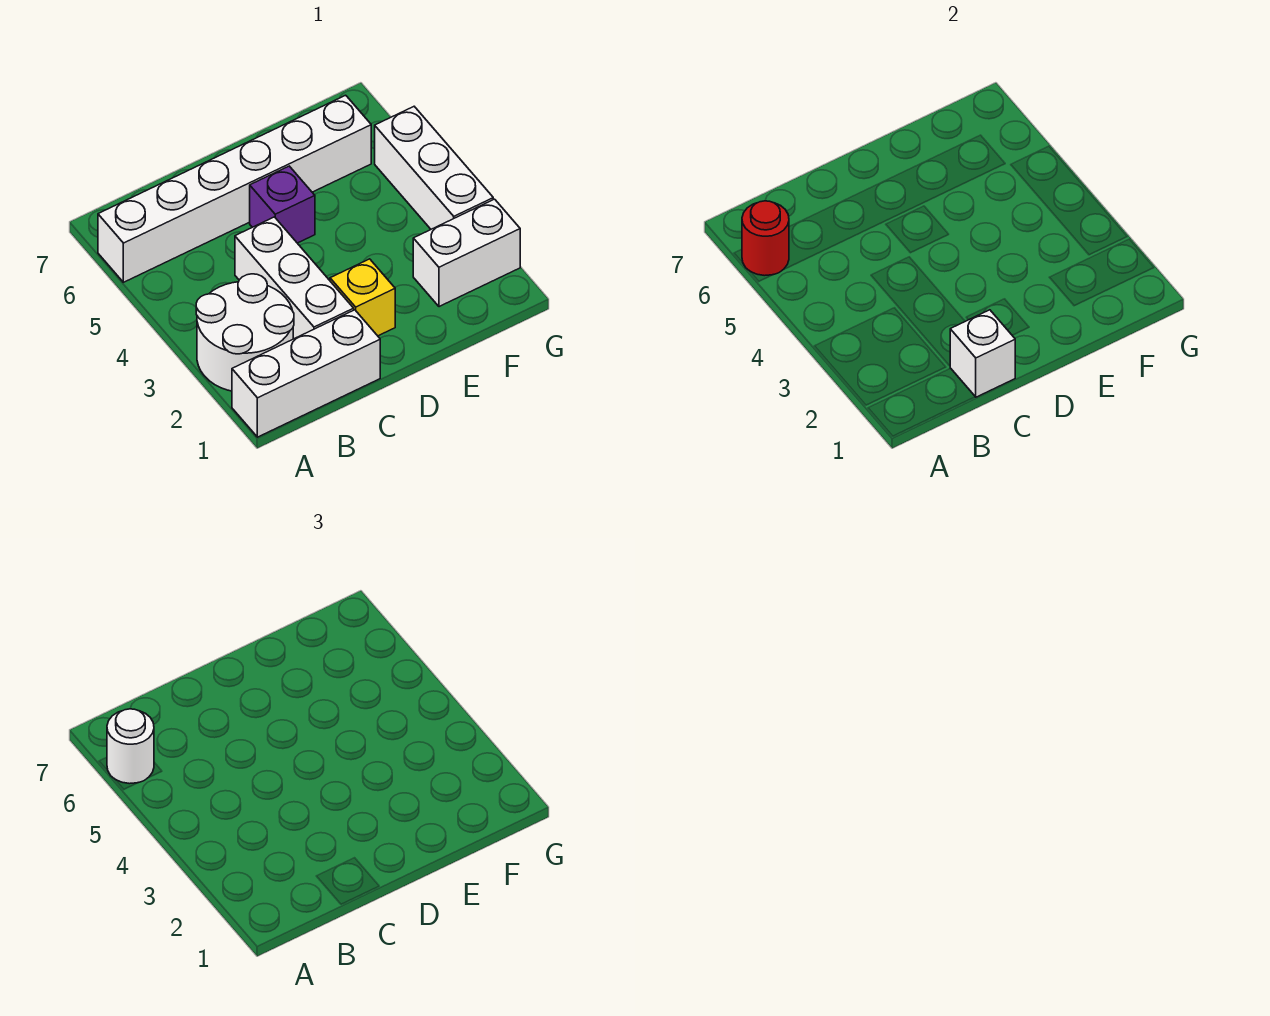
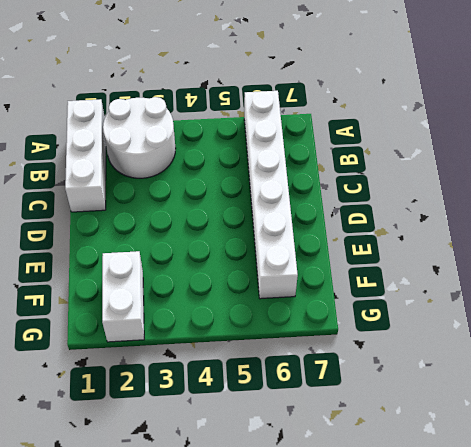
none -> white 1x3 brick [235,217,354,339]
none -> yellow 1x1 brick [330,259,395,336]

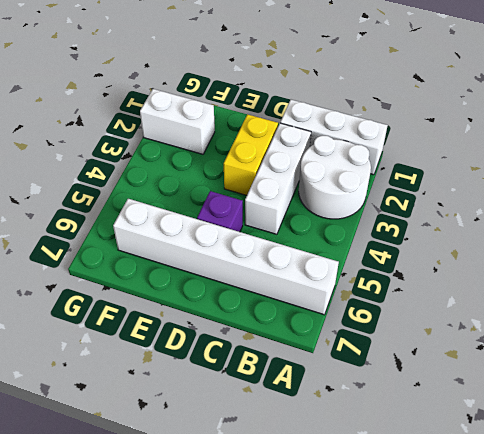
yellow 1x2 brick [224,114,278,195] -> yellow 1x1 brick [330,259,395,336]
none -> white 1x3 brick [375,107,493,229]
none -> red 1x1 round brick [742,201,789,276]

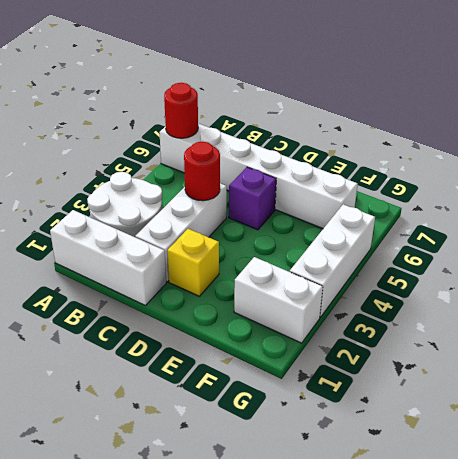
red 1x1 round brick [184,142,220,201] -> none
none -> white 1x1 brick [950,310,1015,397]
none -> white 1x1 round brick [107,709,154,784]

